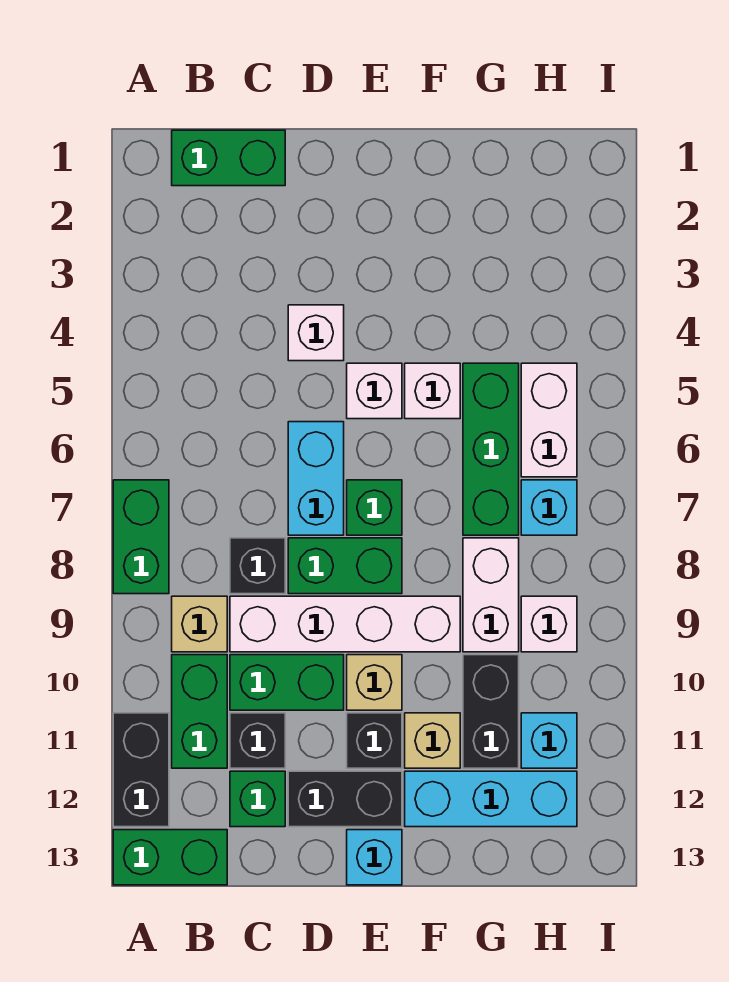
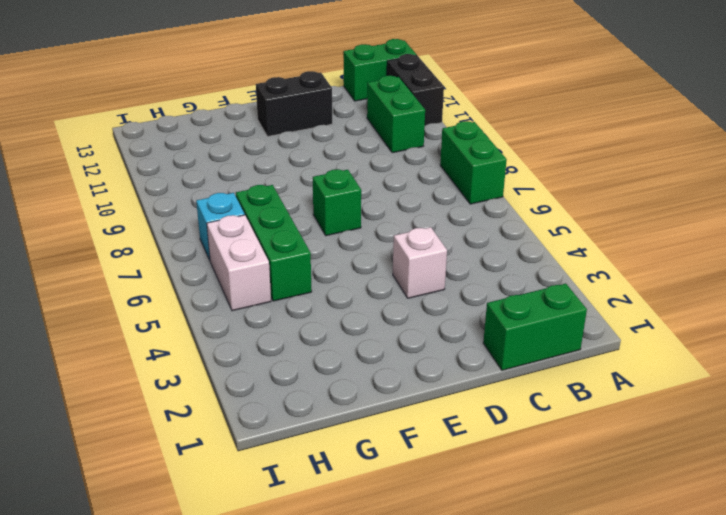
none -> tan 1x1 brick [172,596,227,652]
none -> black 1x1 brick [230,538,285,594]
none -> white 1x4 brick [230,596,460,652]
none -> green 1x2 brick [230,655,344,710]

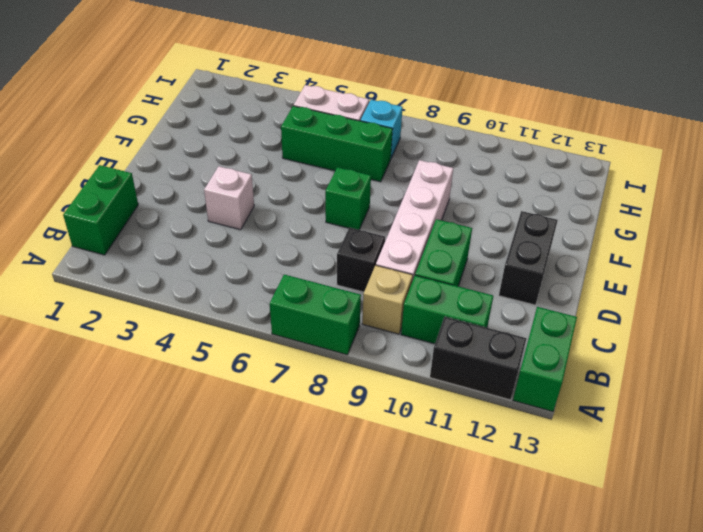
none -> black 1x1 brick [230,713,285,768]
none -> green 1x1 brick [230,771,285,827]
none -> cyan 1x2 brick [288,422,344,535]
none -> green 1x2 brick [288,538,402,594]

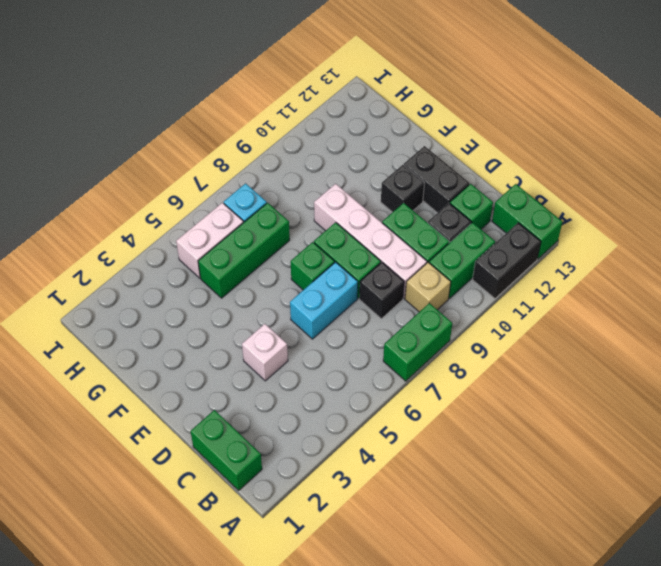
none -> white 1x1 brick [347,363,402,419]
none -> tan 1x1 brick [347,655,402,710]
none -> cyan 1x1 brick [347,830,402,885]
none -> white 1x1 brick [405,363,460,419]

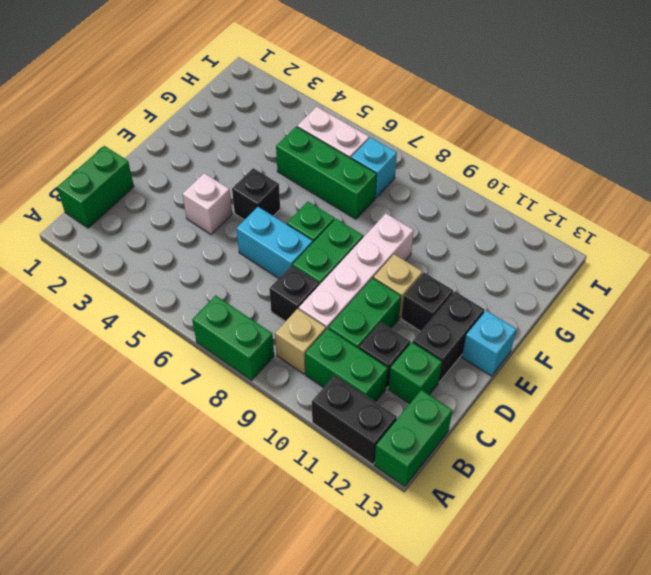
black 1x1 brick [232,168,280,220] -> white 1x1 brick [347,363,402,419]
none -> white 1x1 brick [405,363,460,419]
none -> tan 1x1 brick [405,713,460,768]
none -> cyan 1x3 brick [405,771,577,827]
none -> white 1x2 brick [463,538,519,652]

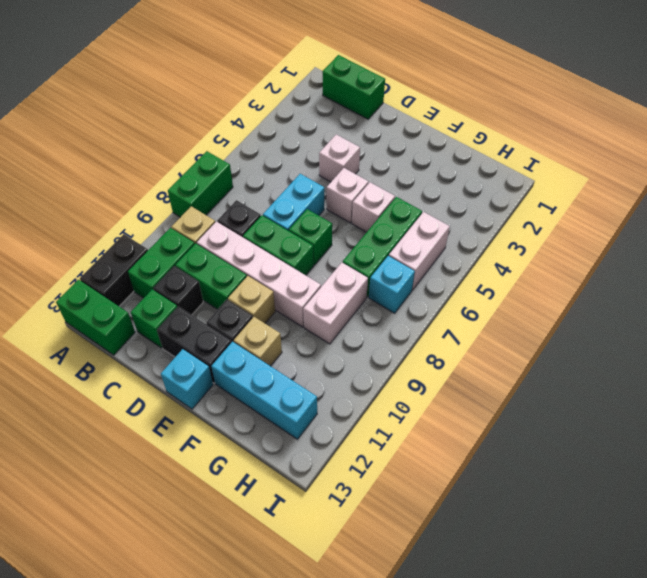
none -> black 1x2 brick [463,655,519,768]
none -> white 1x1 brick [521,596,577,652]
none -> cyan 1x1 brick [521,713,577,768]

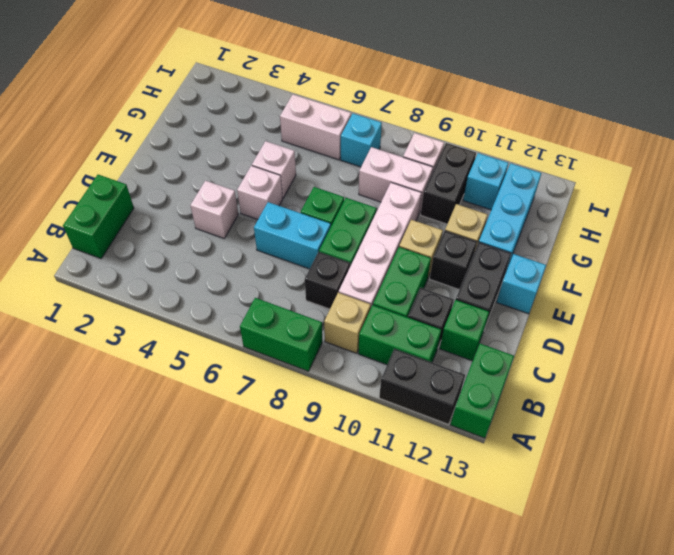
black 1x2 brick [421,143,476,224] -> black 1x2 brick turned to [463,655,519,768]
none -> green 1x3 brick [463,363,519,535]

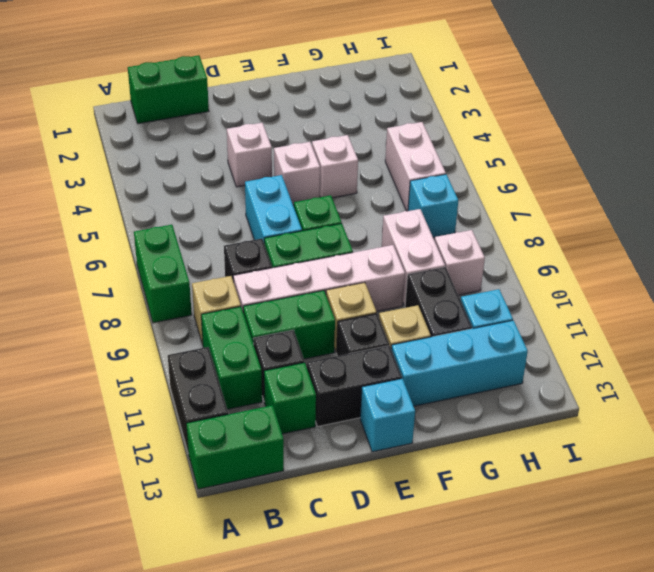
none -> green 1x3 brick [463,363,519,535]

